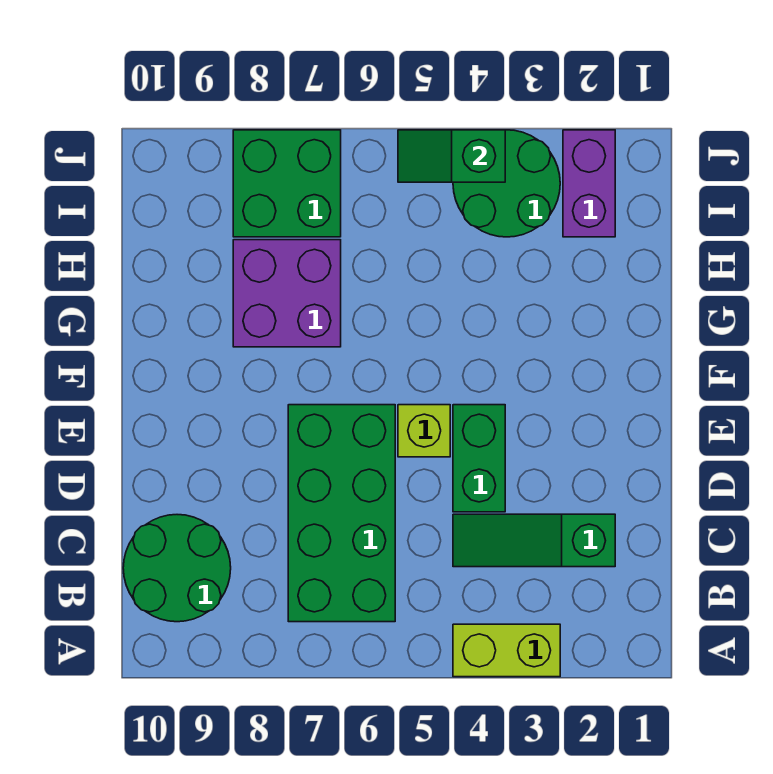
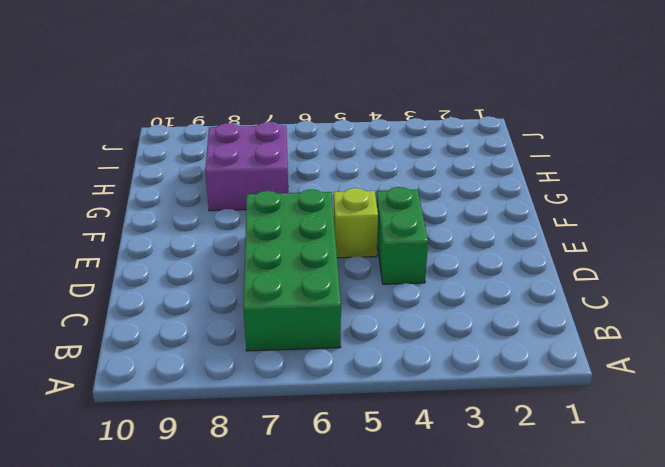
none -> lime 1x2 brick [453,624,560,677]
none -> green 2x2 round brick [123,515,231,622]

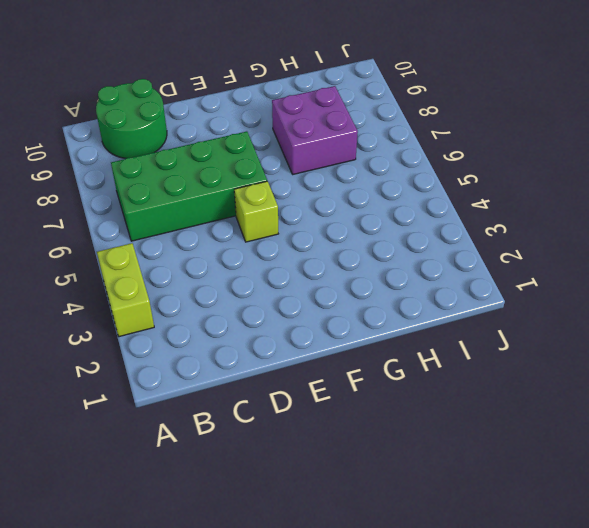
none -> green 1x3 slope [453,514,615,567]
none -> green 1x2 brick [453,405,505,512]

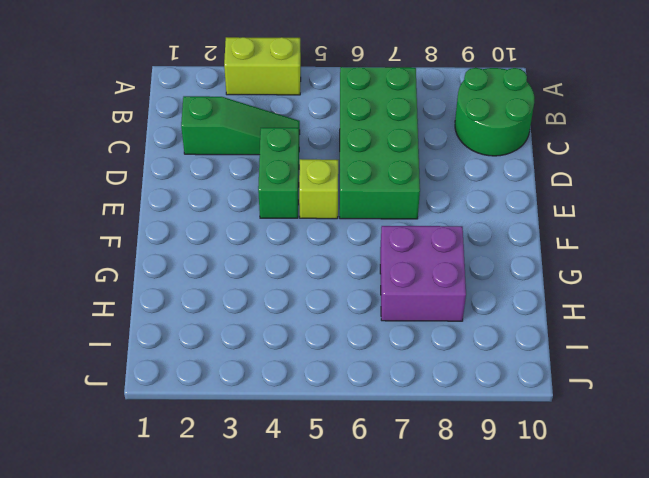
none -> purple 1x2 brick [563,130,615,237]
none -> green 2x2 round brick [453,130,560,237]

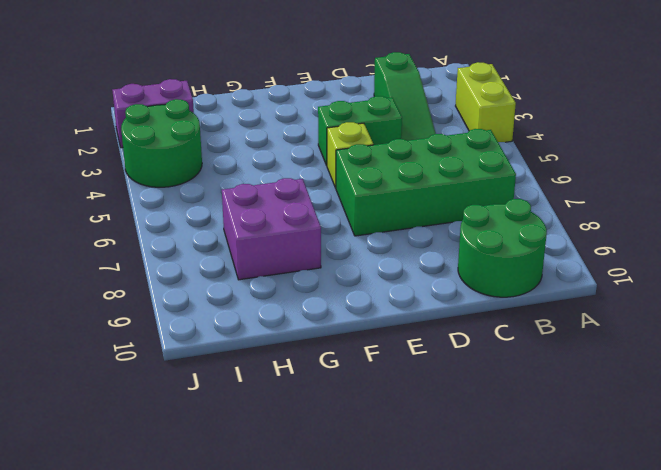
none -> green 2x2 brick [233,130,341,237]
none -> green 1x2 slope [398,130,505,182]

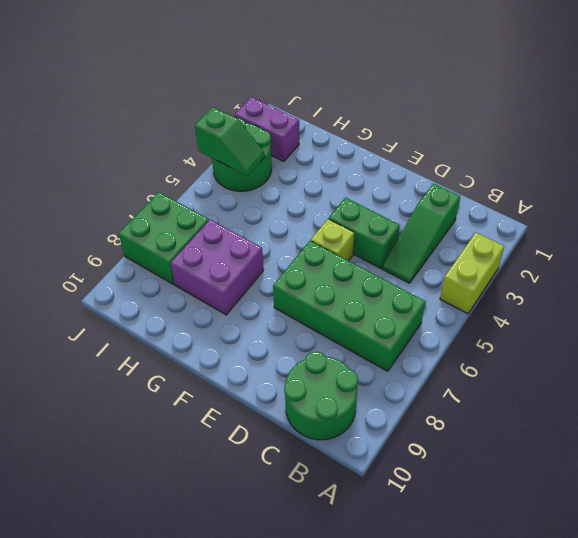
green 1x2 slope [195,107,265,176] -> green 1x2 slope turned to [398,130,505,182]

